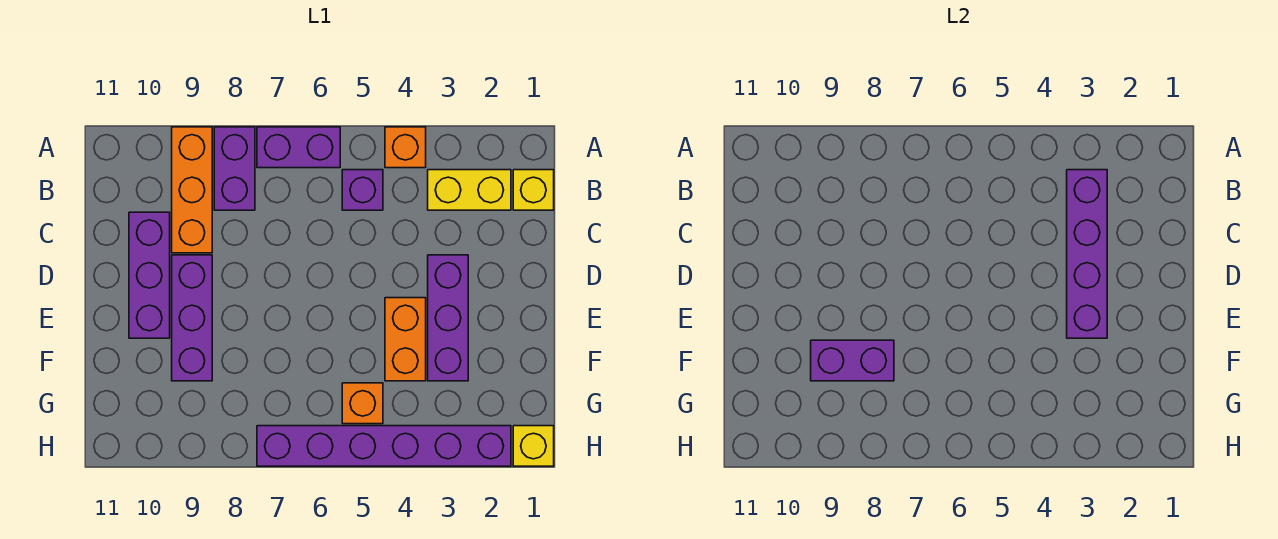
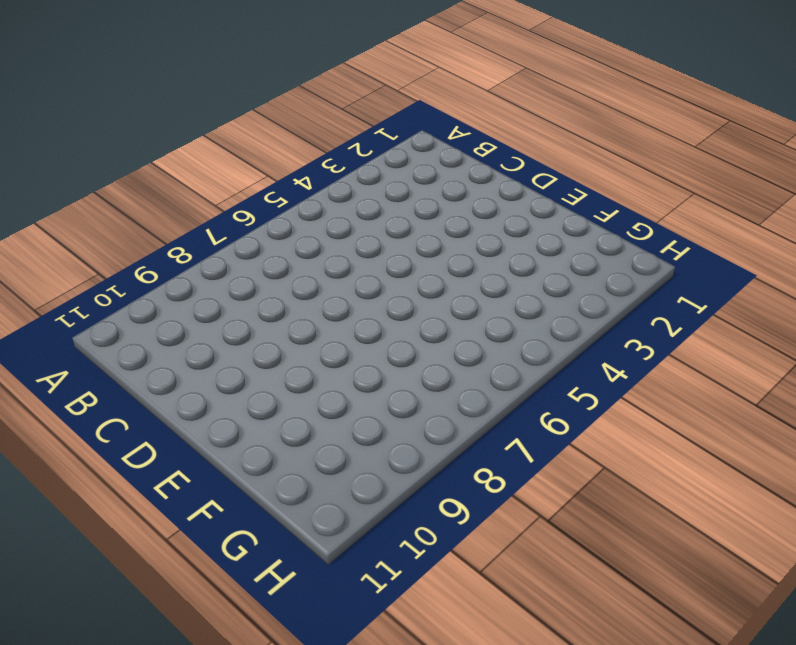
none -> orange 1x1 brick [385,127,426,168]
none -> purple 1x2 brick [257,127,340,168]
none -> purple 1x2 brick [214,127,255,210]

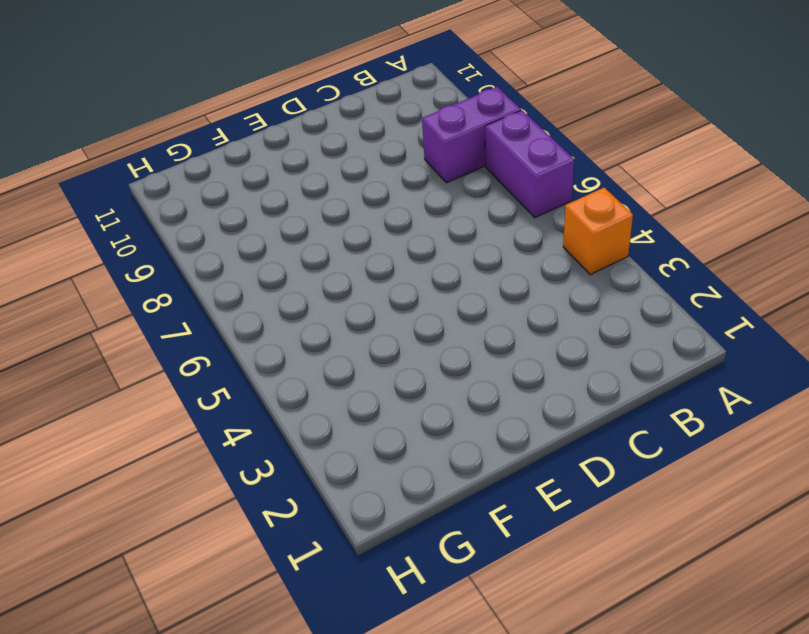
none -> orange 1x3 brick [172,127,212,253]
none -> yellow 1x1 brick [513,170,554,210]
none -> yellow 1x2 brick [428,170,511,210]

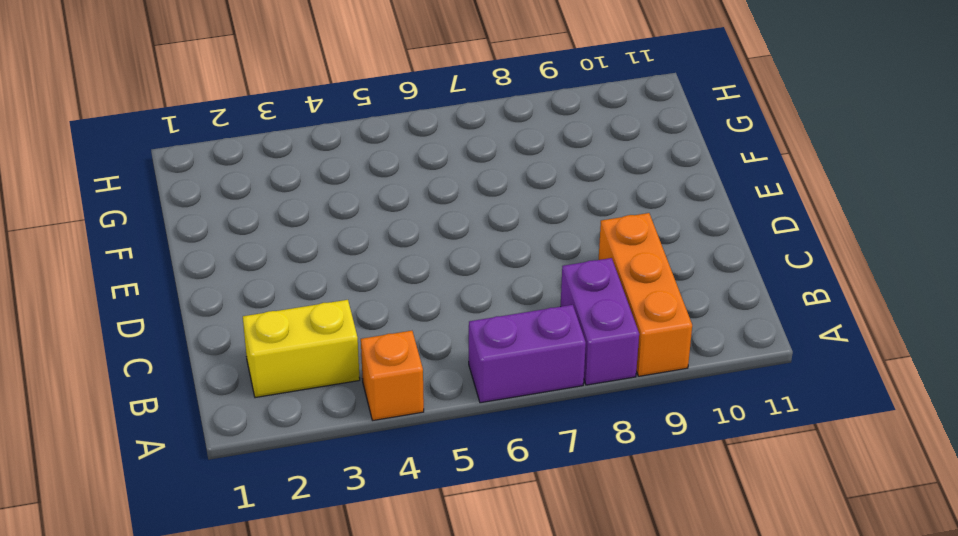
none -> yellow 1x1 brick [513,170,554,210]
none -> purple 1x1 brick [342,170,383,210]
none -> purple 1x3 brick [129,212,170,338]

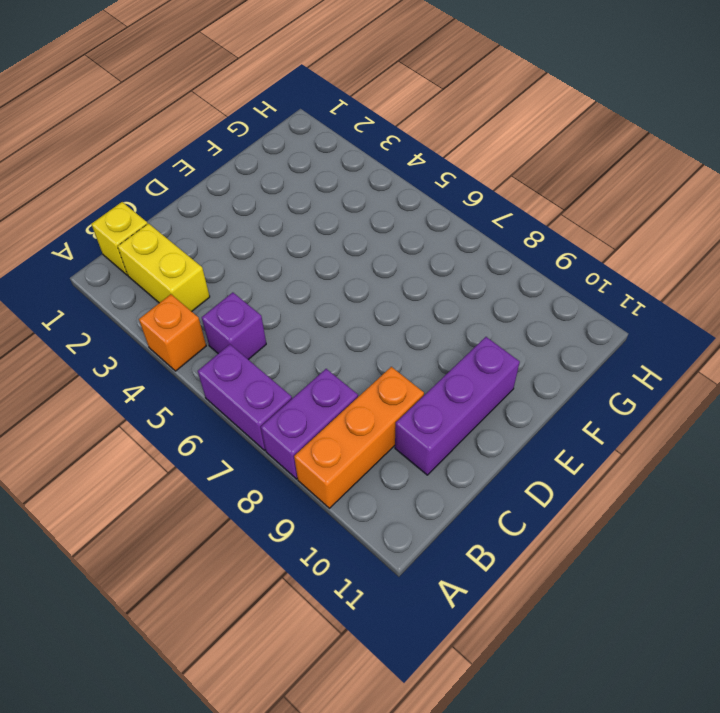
none -> purple 1x3 brick [428,255,468,381]
none -> purple 1x3 brick [172,255,212,381]
none -> orange 1x2 brick [385,298,426,381]

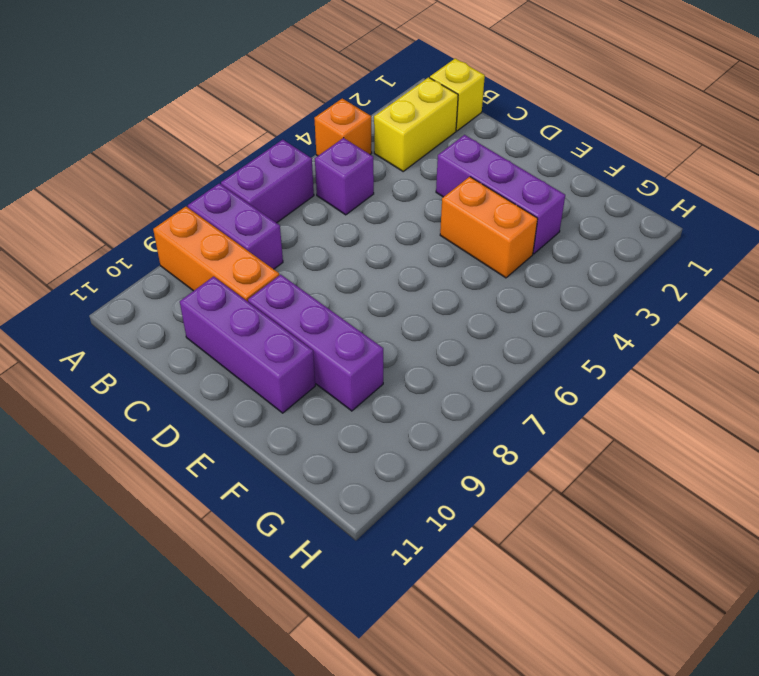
none -> orange 1x1 brick [342,383,383,424]
none -> yellow 1x1 brick [513,426,554,466]
none -> purple 1x6 brick [257,426,511,466]

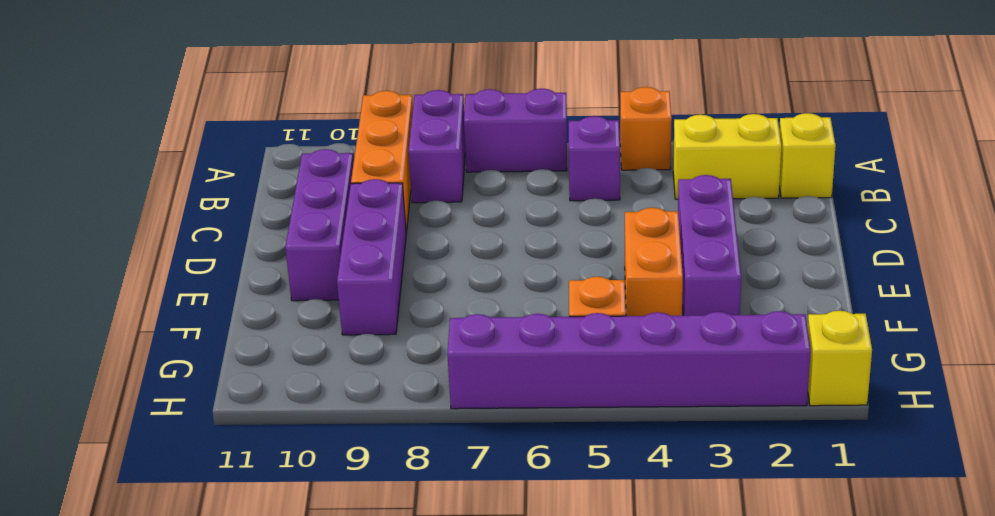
none -> purple 1x4 brick [1067,170,1107,338]
none -> purple 1x2 brick [811,340,894,381]

